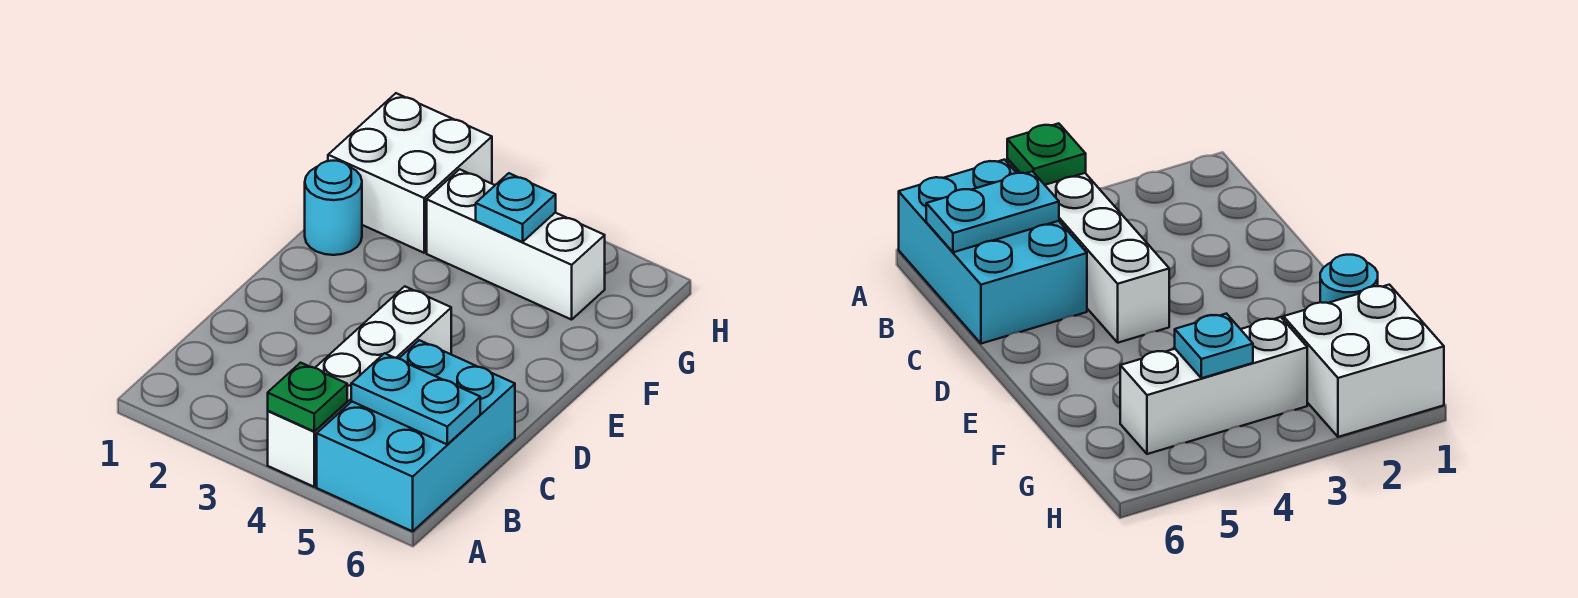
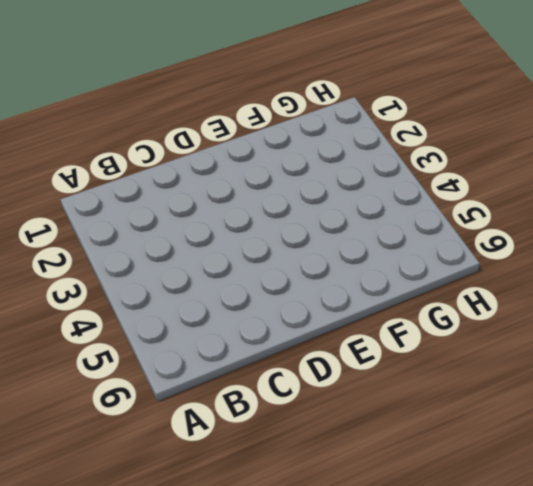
none -> white 1x4 brick [268,286,451,487]
none -> cyan 2x3 brick [317,340,515,531]

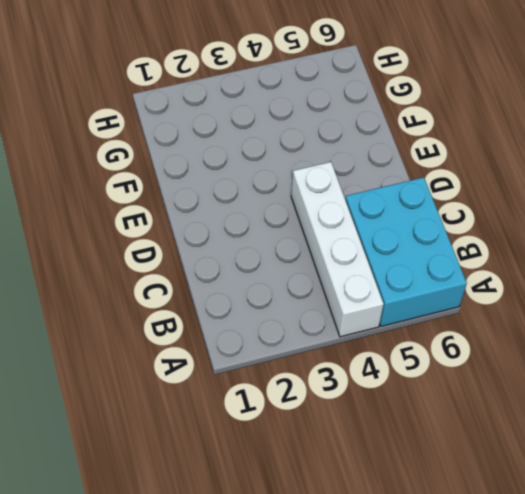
none -> cyan 1x1 round brick [305,161,362,255]
none -> white 2x2 brick [328,93,492,253]

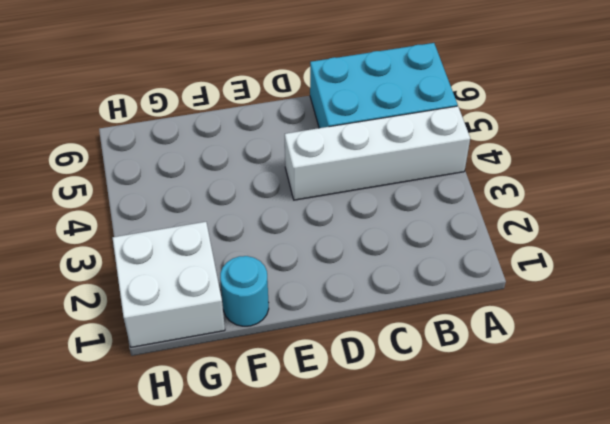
none -> white 1x3 brick [427,169,605,320]
none -> green 1x1 plate [268,363,347,432]

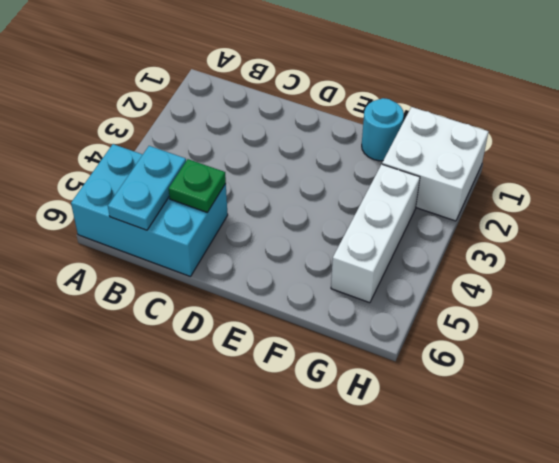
green 1x1 plate [169,159,226,212] -> green 1x1 plate moved to [268,363,347,432]
none -> white 1x4 brick [268,286,451,487]
none -> cyan 1x1 plate [476,173,556,242]

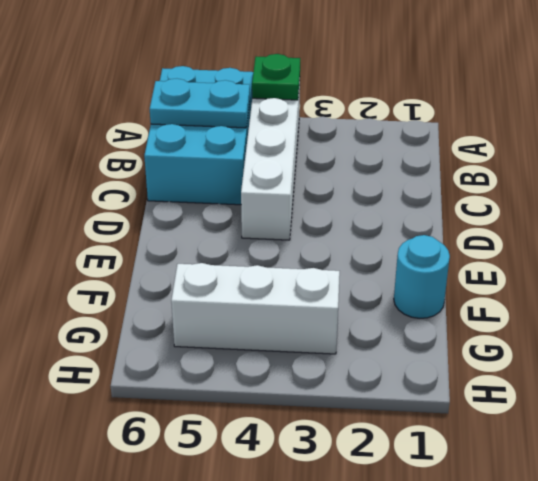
none -> white 2x2 brick [328,93,492,253]
none -> cyan 1x1 plate [476,173,556,242]

